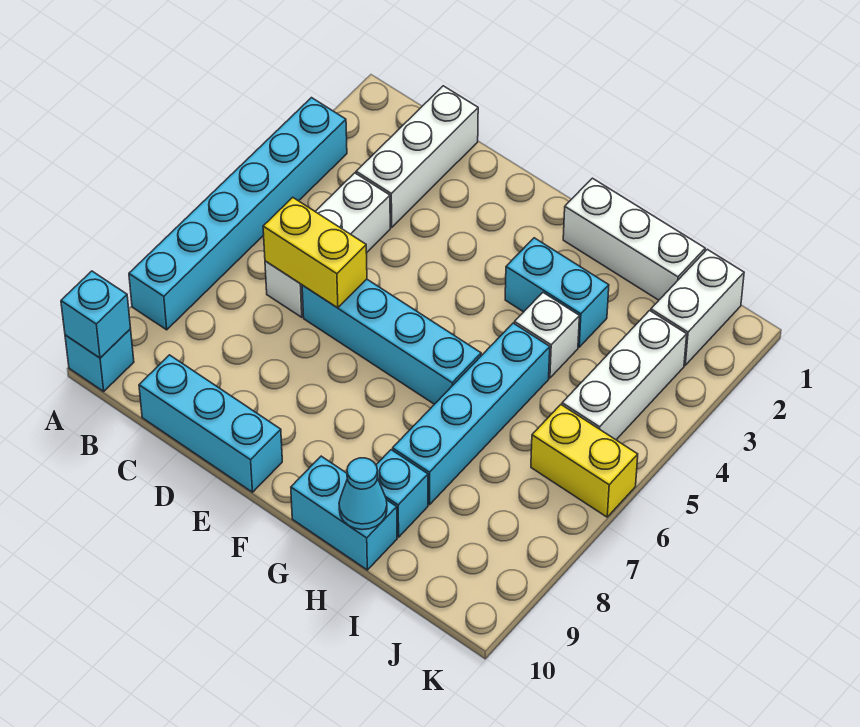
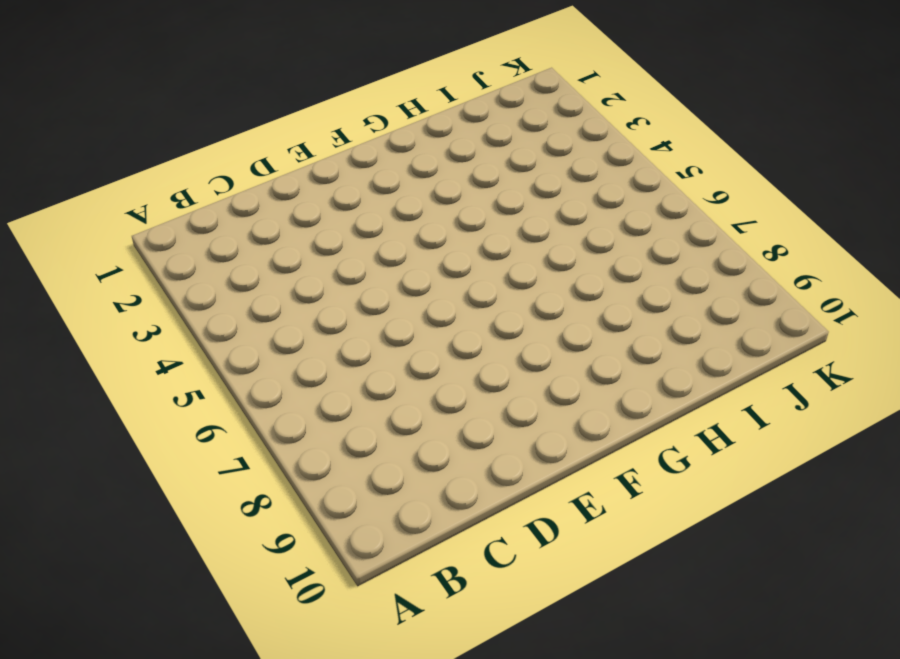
none -> cyan 1x6 brick [129,98,347,330]
none -> cyan 1x1 brick [65,329,134,391]
none -> white 1x3 brick [356,86,478,227]

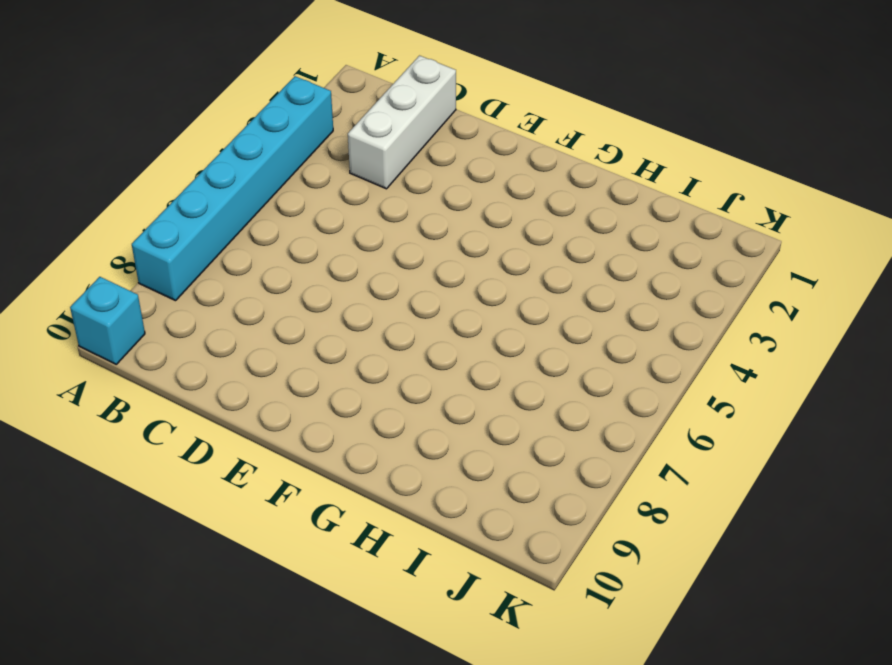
none -> white 1x3 brick [265,173,390,317]
none -> cyan 1x3 brick [139,355,282,492]
none -> cyan 1x4 brick [302,279,481,404]

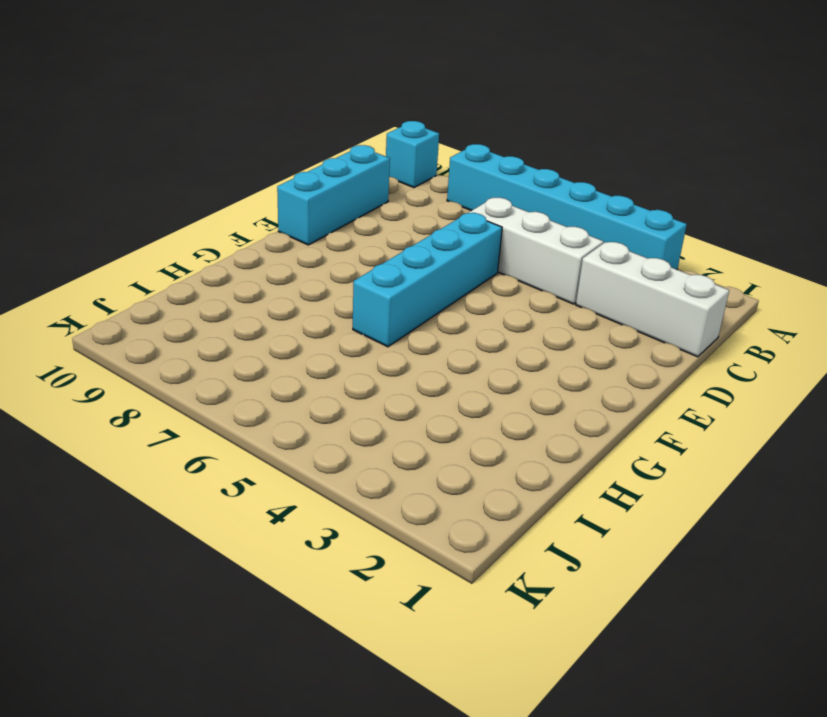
none -> white 1x3 brick [563,178,705,300]
none -> cyan 1x2 brick [505,238,609,347]
none -> cyan 1x2 brick [291,456,397,570]

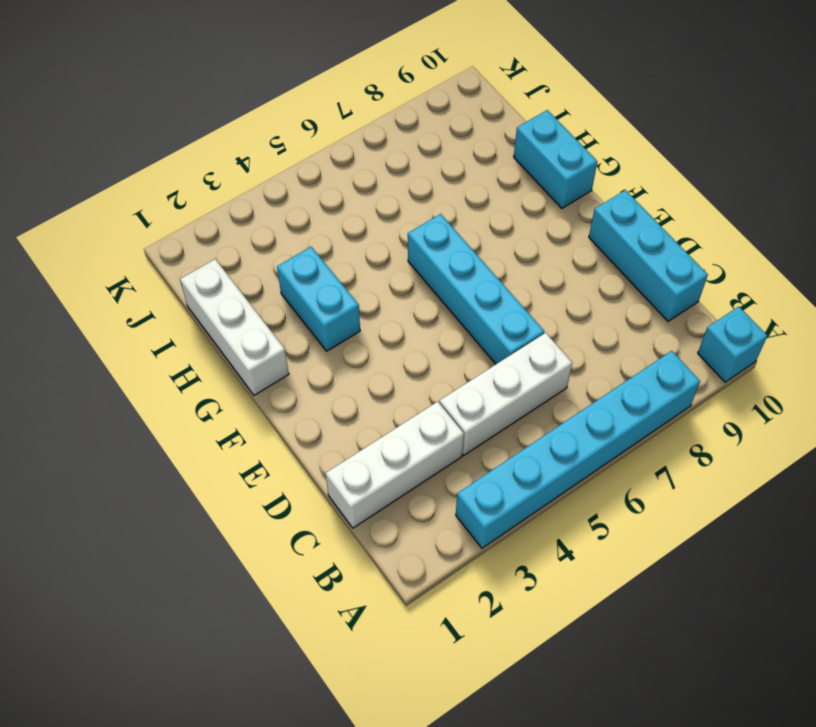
none -> white 1x1 brick [514,293,579,378]
none -> cyan 1x4 brick [393,323,550,505]
none -> cyan 1x1 brick [376,450,428,537]

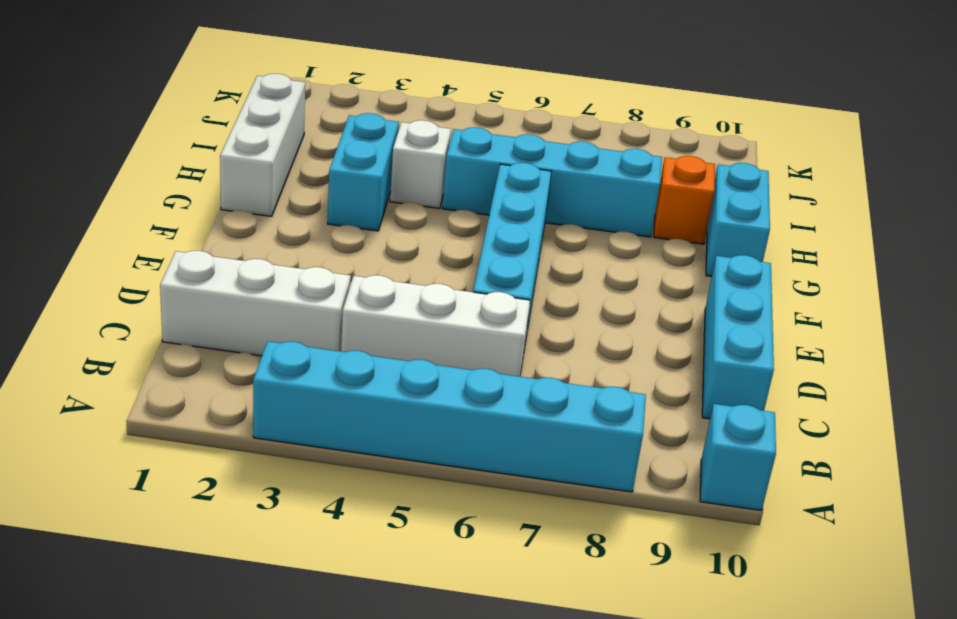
orange 1x1 brick [654,156,715,244] -> cyan 1x1 brick [376,450,428,537]
none -> white 1x2 brick [651,249,744,365]
none -> white 1x3 brick [562,311,687,440]
none -> yellow 1x2 brick [531,405,638,517]

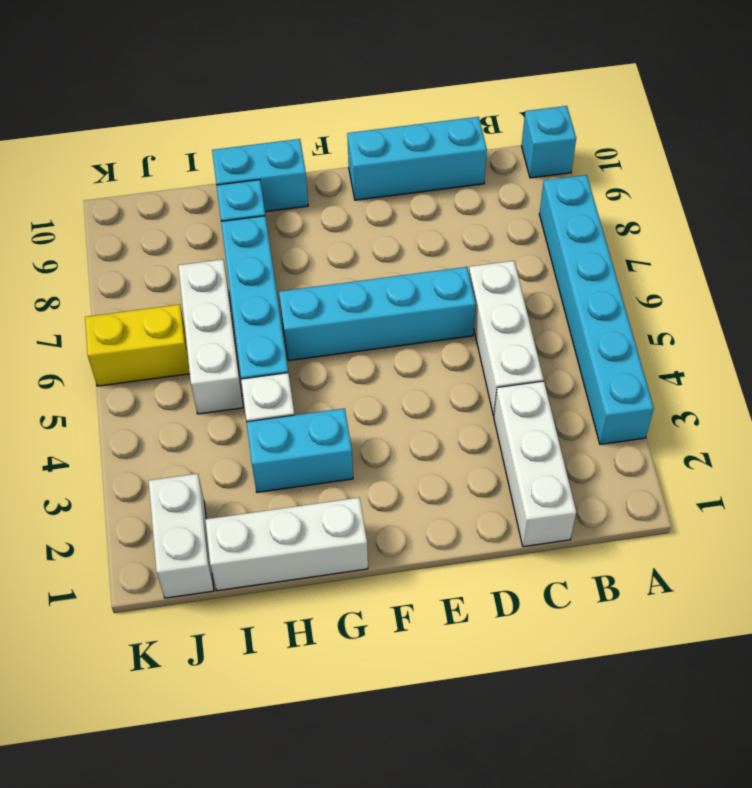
white 1x3 brick [178,259,243,414] -> white 1x3 brick moved to [562,311,687,440]
none -> cyan 1x1 brick [61,271,131,358]
none -> yellow 1x2 brick [263,197,367,308]
none -> cyan 1x1 cone [339,458,387,530]

